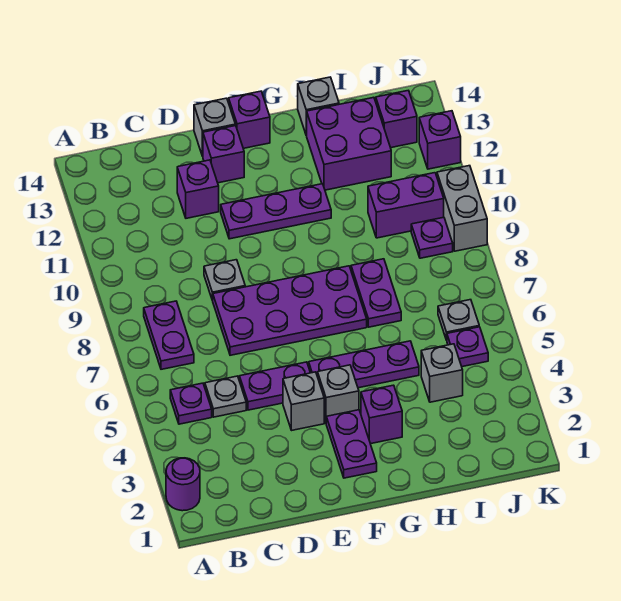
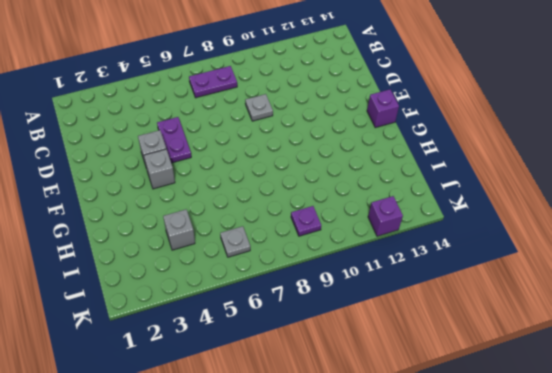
none -> purple 1x1 round brick [166,458,200,511]
none -> purple 1x1 plate [170,383,212,424]
none -> grey 1x1 plate [205,376,246,417]

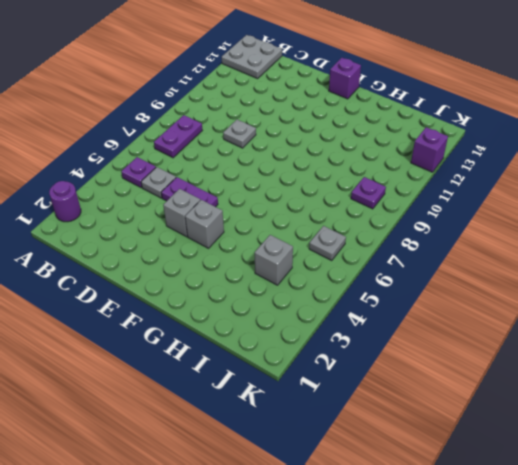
grey 2x2 plate [222,35,282,79] -> none
none -> purple 2x4 plate [213,266,367,355]
none -> purple 1x1 brick [177,160,219,218]
none -> purple 1x3 plate [221,184,331,239]

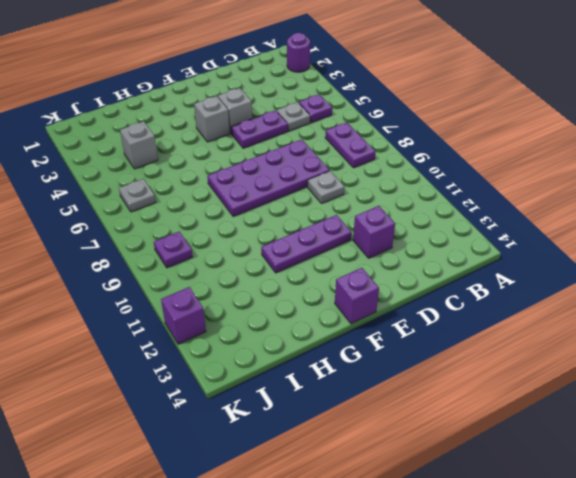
none -> purple 1x1 brick [203,126,244,183]
none -> grey 1x1 brick [194,98,235,156]
none -> purple 1x2 plate [326,410,377,478]

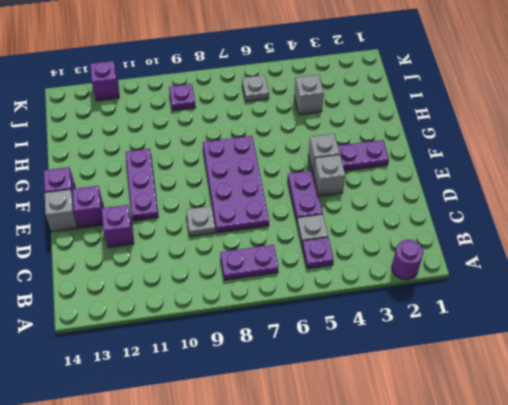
none -> purple 1x3 plate [309,341,419,388]
none -> purple 1x1 brick [361,385,402,444]
none -> purple 1x2 plate [351,259,401,327]

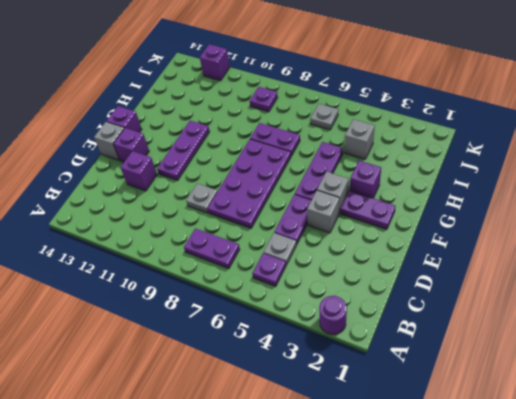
none -> purple 2x2 brick [306,97,391,190]
none -> grey 1x1 brick [298,77,339,135]
none -> purple 1x2 brick [368,173,444,238]

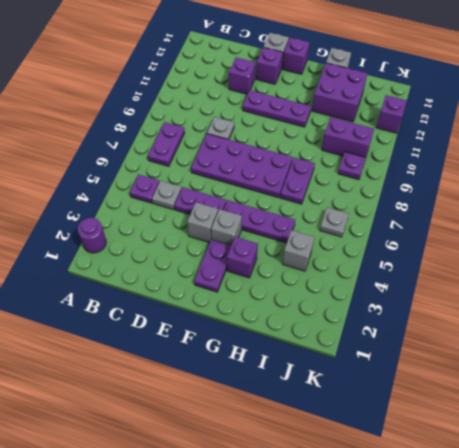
none -> purple 1x1 plate [447,327,488,367]
none -> purple 1x1 brick [376,90,417,148]
none -> grey 1x2 brick [437,166,487,251]

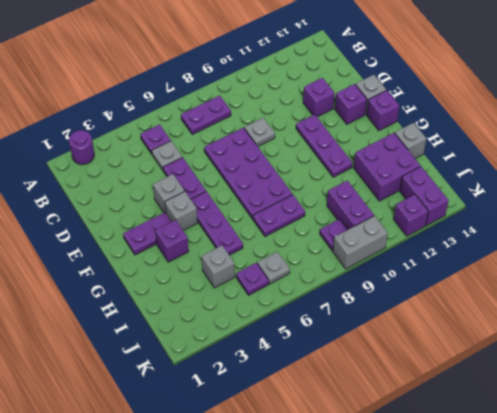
purple 1x2 brick [400,167,449,225] -> purple 1x1 brick [376,90,417,148]

